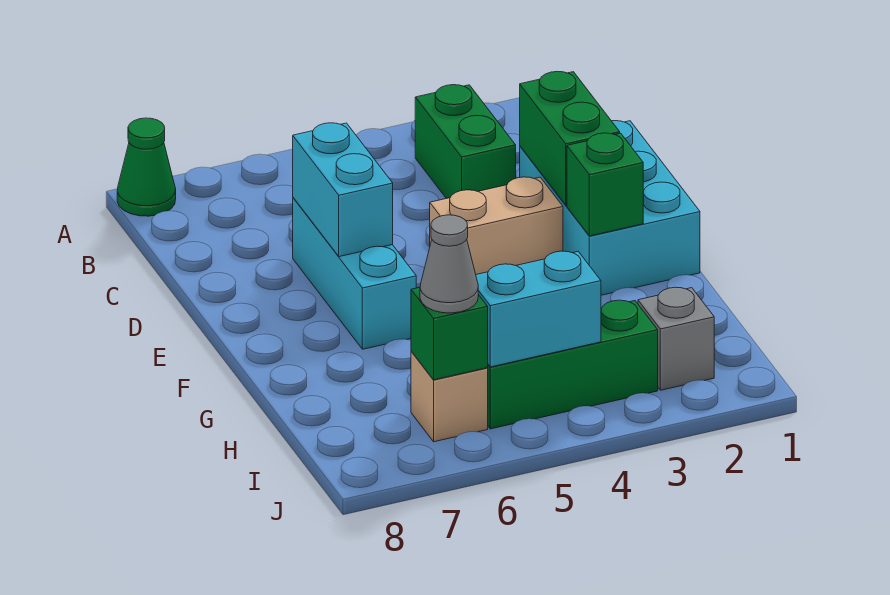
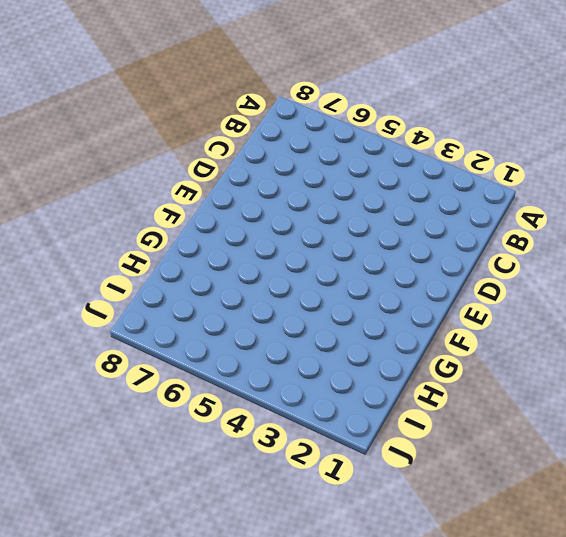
none -> green 1x1 cone [117,118,176,216]
none -> green 1x2 brick [415,85,516,199]
none -> cyan 2x3 brick [520,121,700,295]

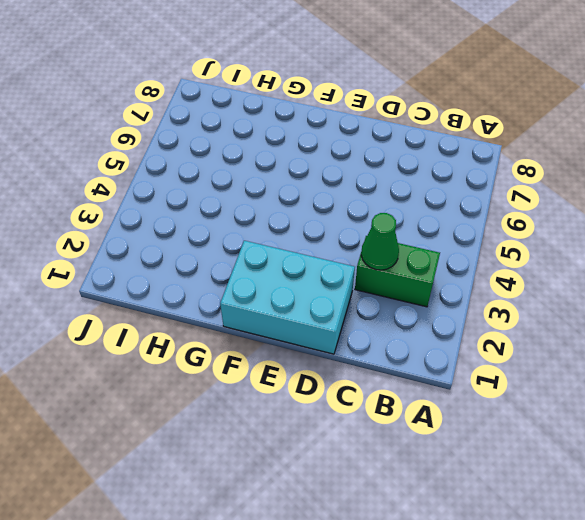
green 1x1 cone [361,213,399,270] -> green 1x1 cone moved to [117,118,176,216]
none -> cyan 1x3 brick [293,198,416,349]
none -> tan 1x2 brick [430,177,563,274]
none -> grey 1x1 brick [638,287,714,390]

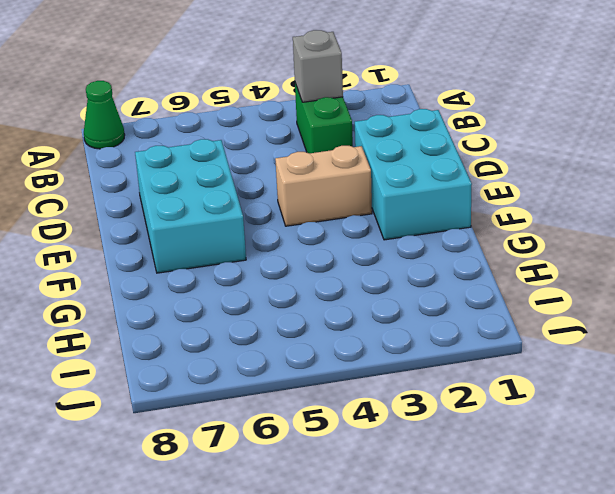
grey 1x1 brick [293,30,343,102] -> grey 1x1 brick moved to [638,287,714,390]
cyan 2x3 brick [135,139,246,273] -> cyan 1x3 brick [293,198,416,349]
none -> green 1x3 brick [487,300,658,429]
none -> tan 1x1 brick [411,351,488,442]
none -> green 1x2 brick [520,72,620,205]

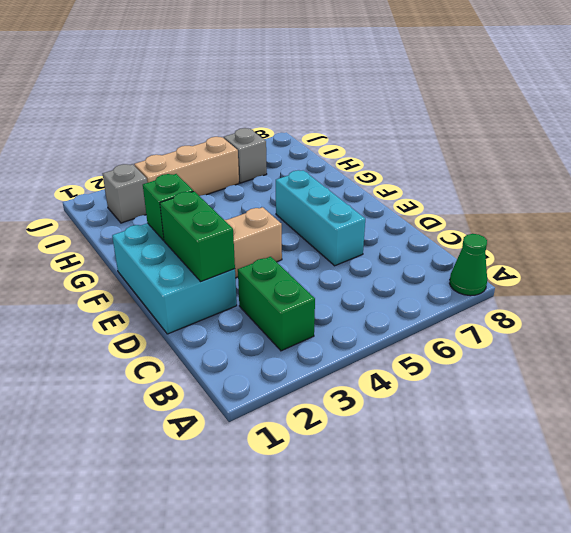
tan 1x3 brick [134,137,239,196] -> green 1x3 brick [487,300,658,429]
grey 1x1 brick [224,128,267,183] -> tan 1x1 brick [411,351,488,442]
none -> cyan 1x2 brick [293,123,393,257]
none -> cyan 1x2 brick [476,251,601,367]
none -> green 1x1 brick [411,287,488,380]

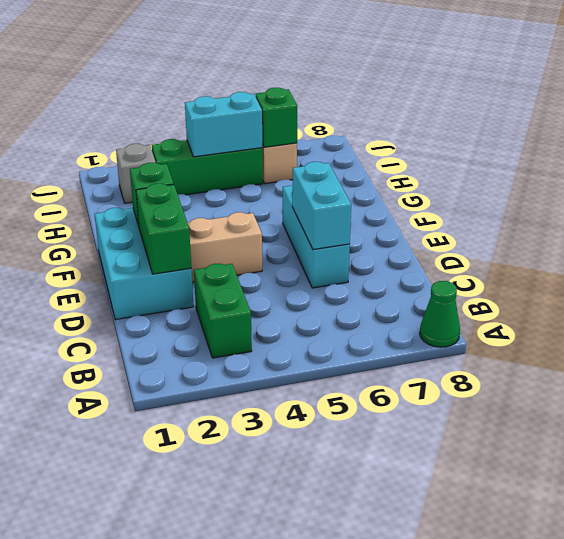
none -> grey 1x1 cone [420,215,478,313]

